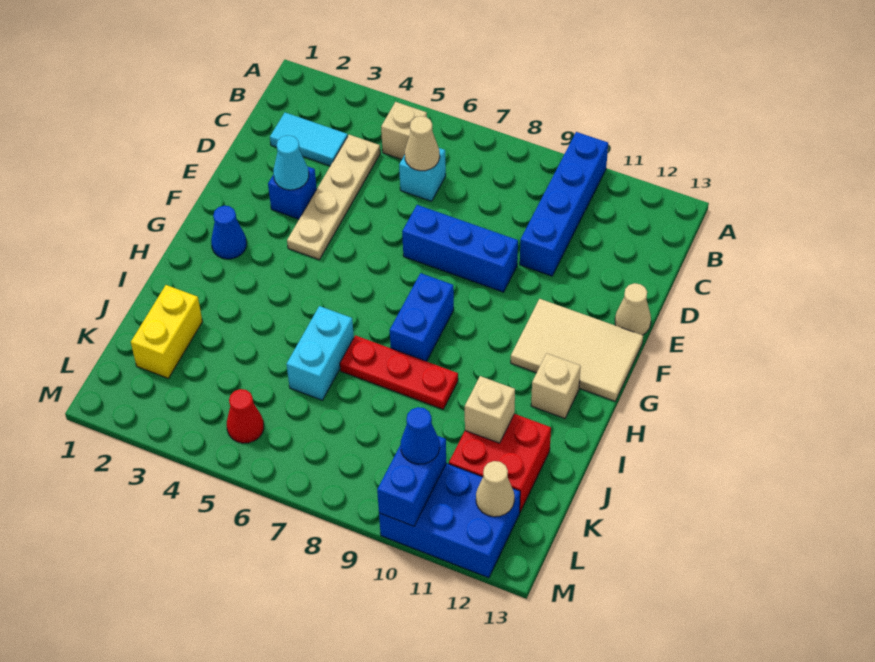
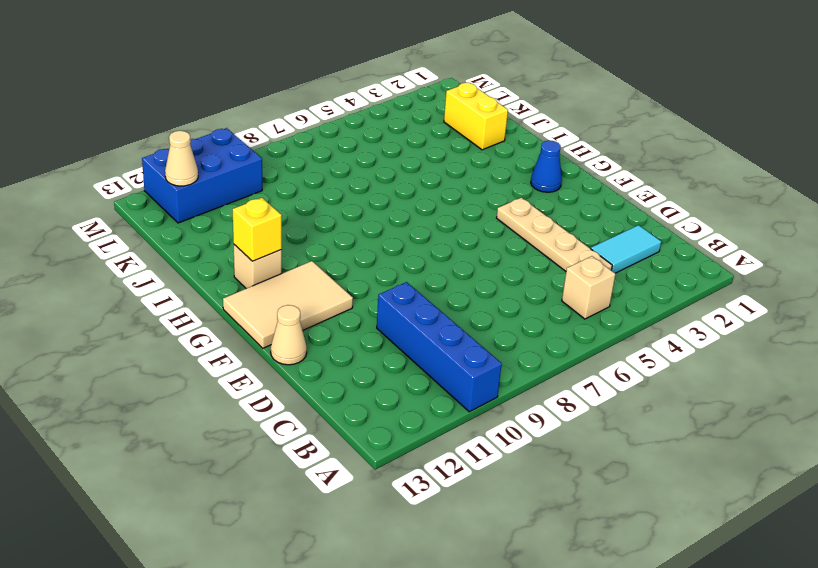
yellow 1x1 brick [233,198,282,261] -> none
none -> cyan 1x1 brick [399,148,446,201]
none -> blue 1x1 brick [268,166,317,219]
none -> blue 1x3 brick [402,205,518,292]

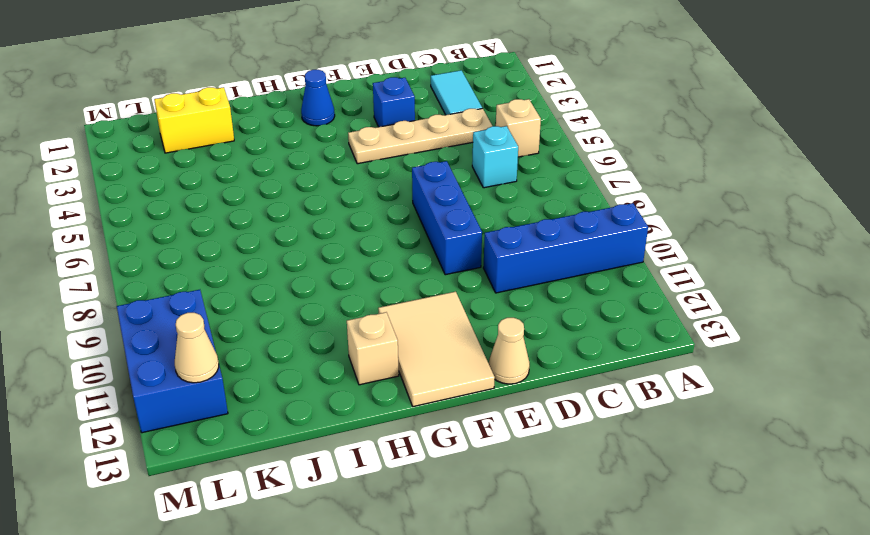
none -> blue 1x2 brick [390,273,454,362]
none -> cyan 1x2 brick [287,306,354,400]
none -> red 1x3 plate [340,335,458,409]

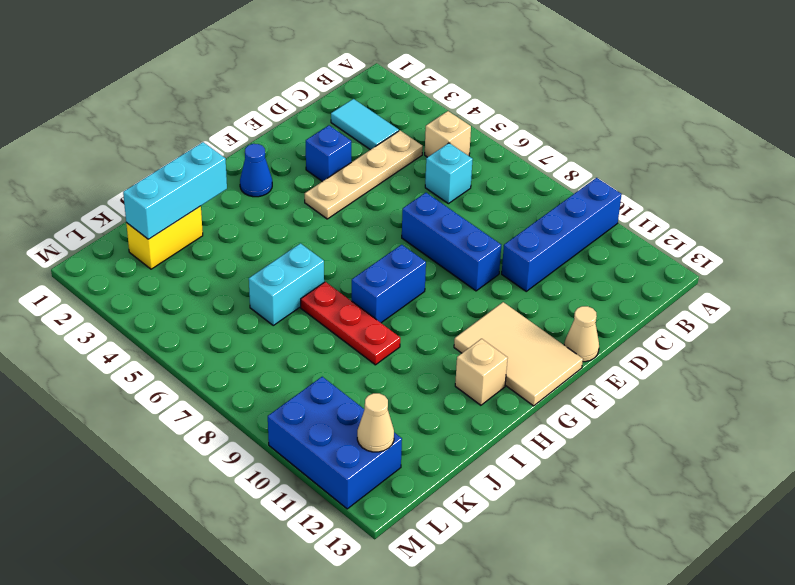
cyan 1x3 brick [123,142,227,239] -> none
none -> red 2x2 brick [449,414,551,512]
none -> red 1x1 cone [227,389,264,443]
none -> tan 1x1 cone [405,116,440,171]

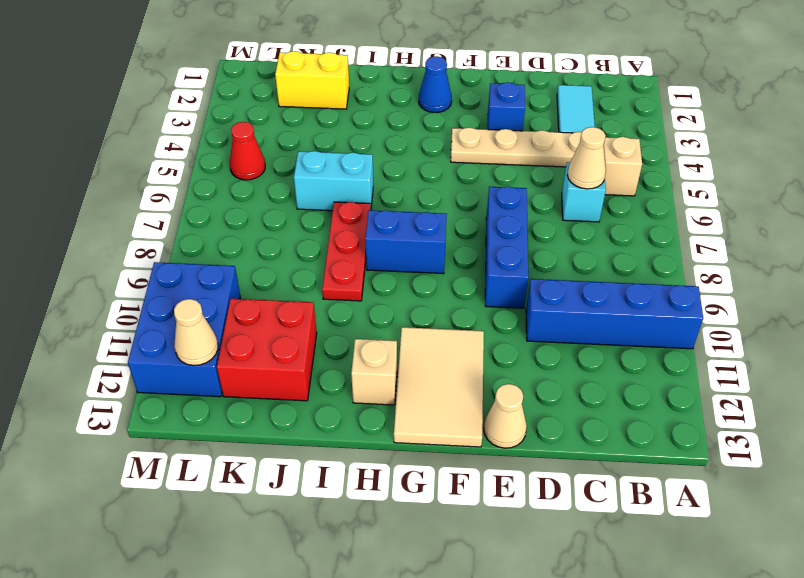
none -> cyan 1x1 cone [273,135,309,190]
none -> tan 1x1 brick [465,376,515,443]
none -> blue 1x2 brick [377,436,446,526]

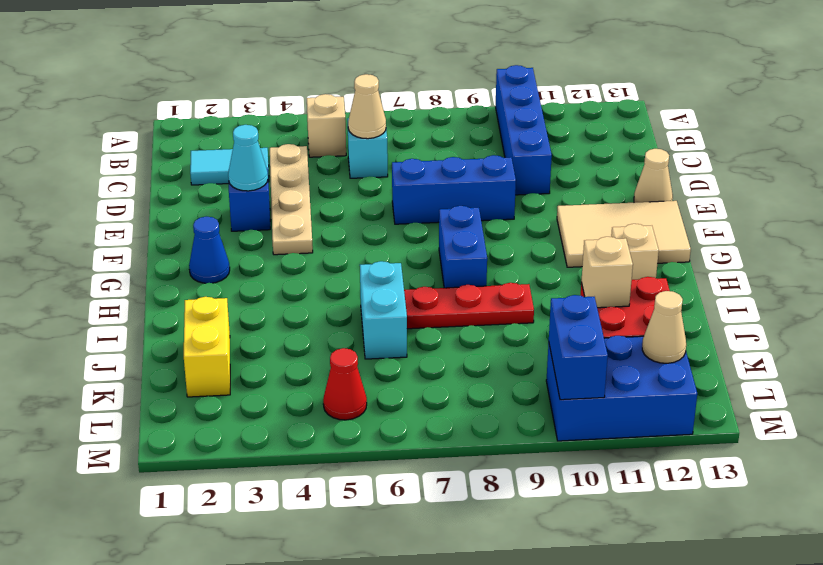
none -> blue 1x1 cone [401,407,440,464]

